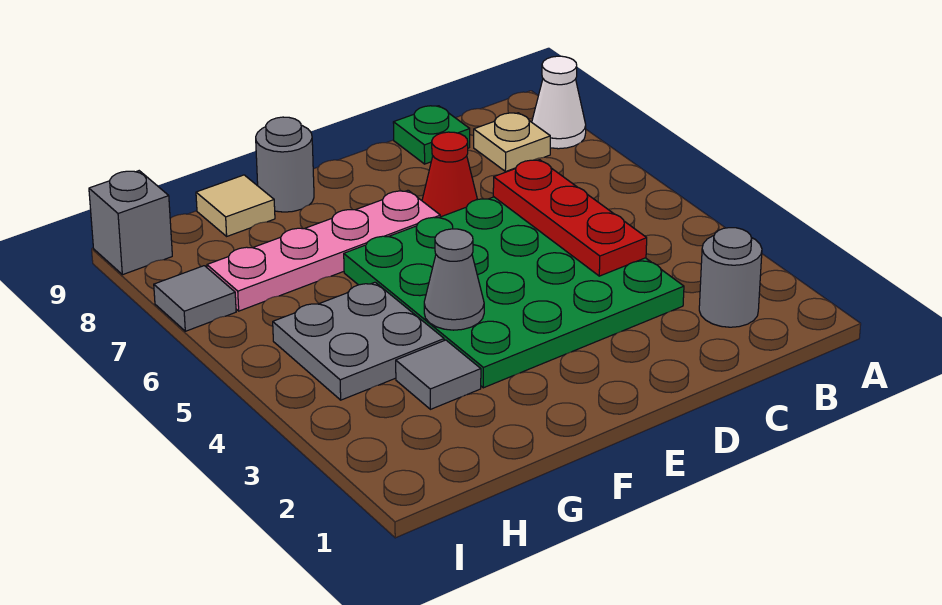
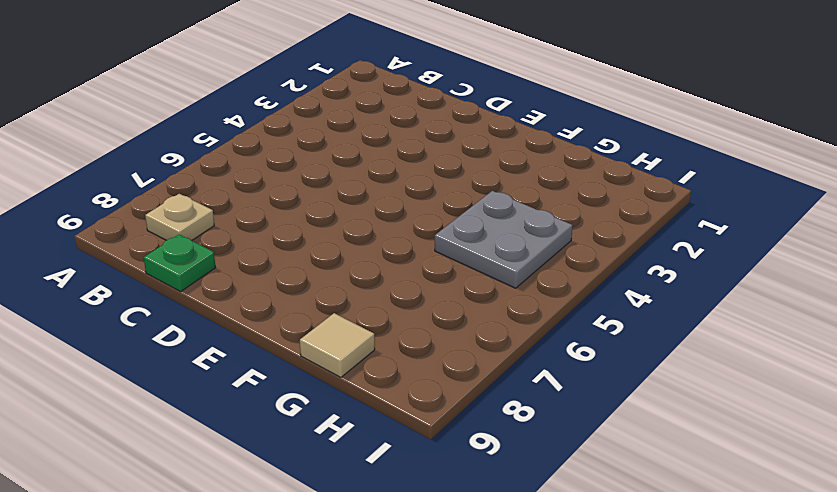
none -> white 1x1 cone [532,56,586,149]
none -> grey 1x1 round brick [699,228,762,327]
none -> green 4x4 plate [344,197,684,388]

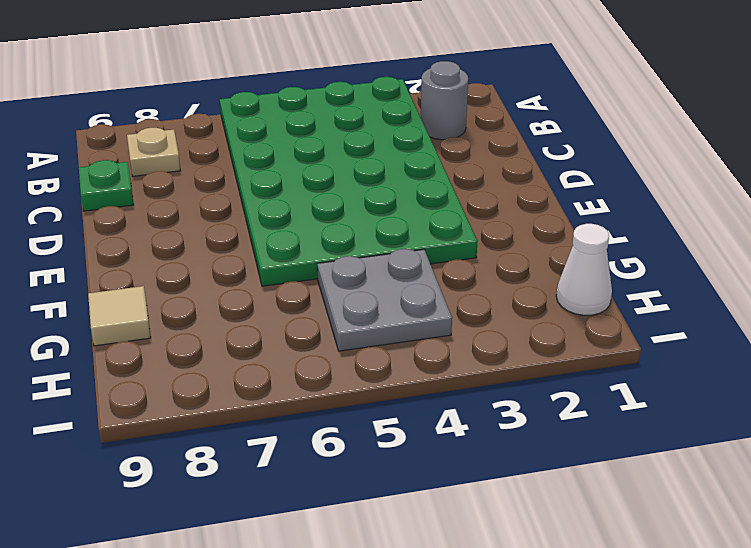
green 4x6 plate [220,77,478,286] -> green 4x4 plate [344,197,684,388]
white 1x1 cone [556,224,612,315] -> white 1x1 cone moved to [532,56,586,149]
none -> red 1x1 cone [422,132,477,217]
none -> pink 1x4 plate [207,190,440,311]
none -> grey 1x1 round brick [256,117,314,212]

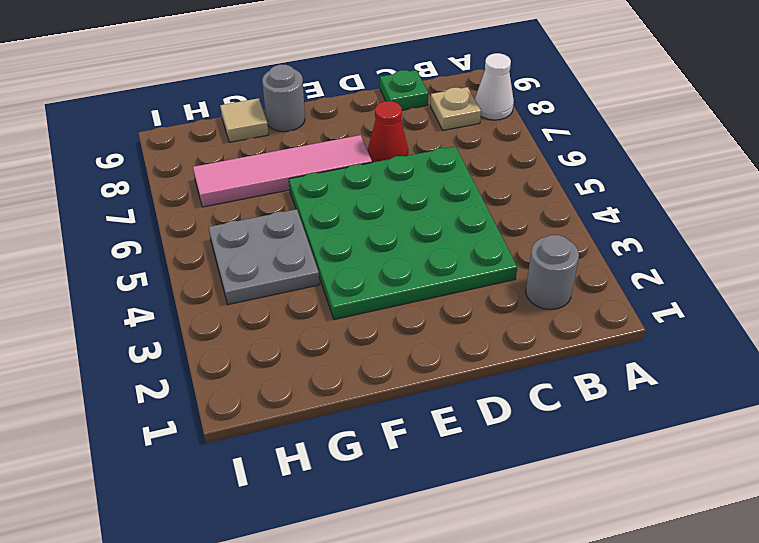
pink 1x4 tile [193,135,372,207] -> pink 1x4 plate [207,190,440,311]
none -> grey 1x1 tile [396,340,481,409]
none -> grey 1x1 tile [154,266,236,331]
none -> grey 1x1 brick [89,171,172,275]

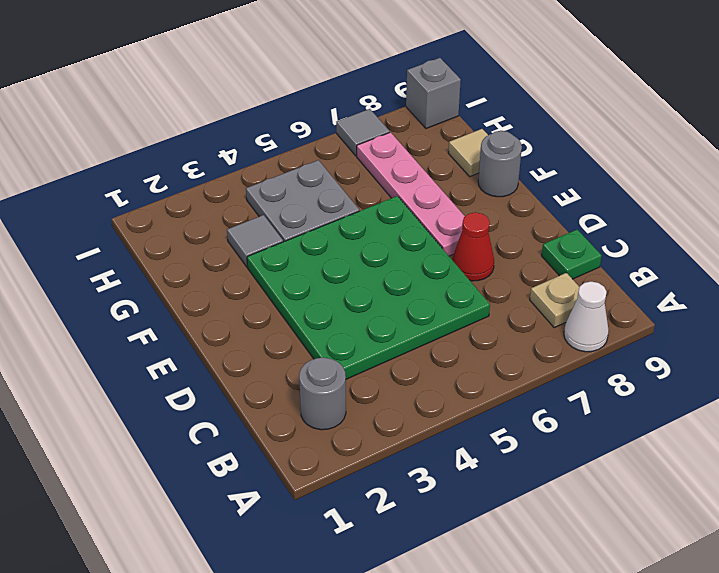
none -> red 1x3 plate [493,160,647,276]
none -> grey 1x1 cone [424,229,484,330]

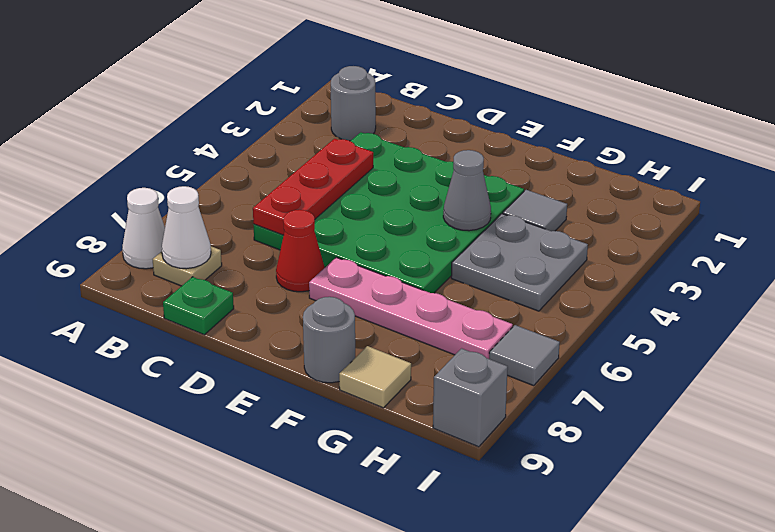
white 1x1 cone [162,186,211,269] -> none

